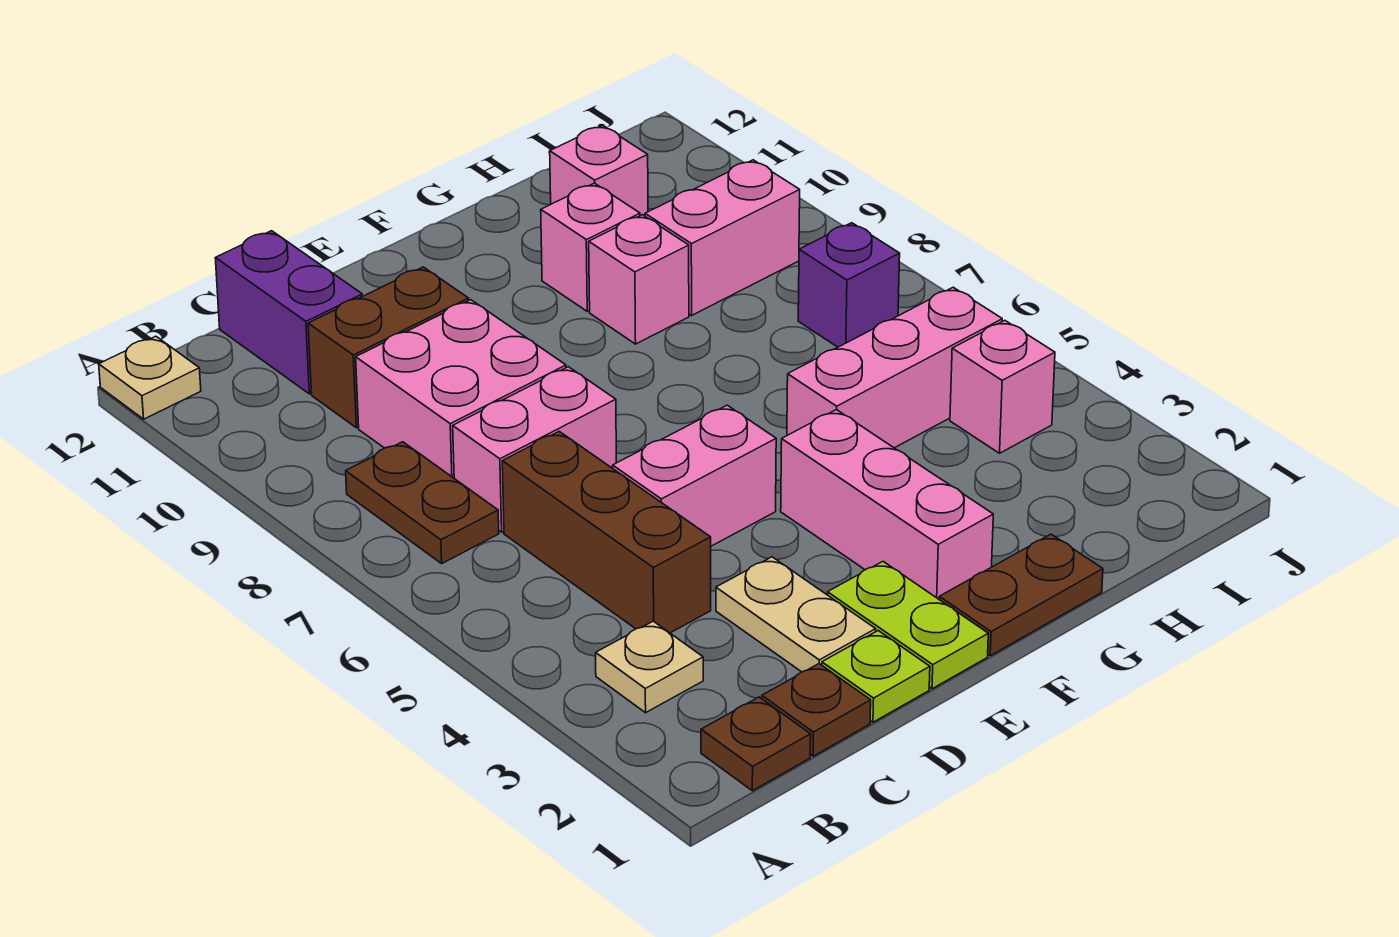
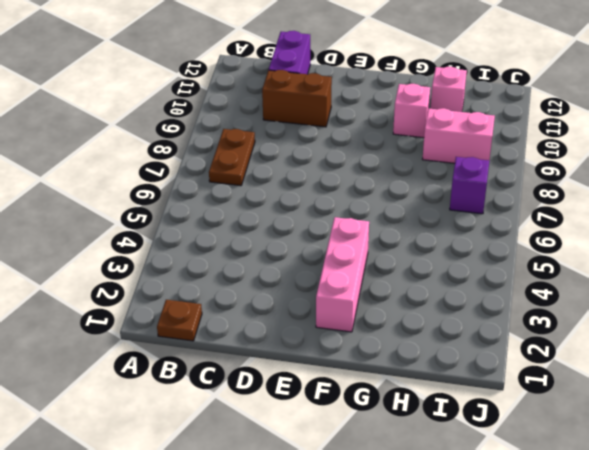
none -> tan 1x1 plate [99,336,201,419]
none -> tan 1x1 plate [596,621,703,713]
none -> brown 1x1 plate [762,664,871,756]

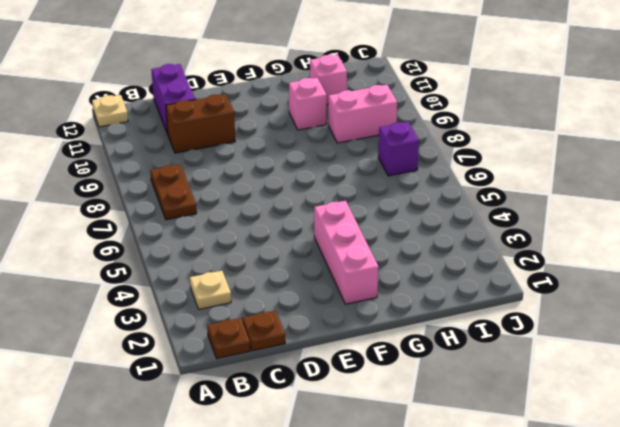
none -> brown 1x3 brick [502,431,711,633]
none -> pink 1x2 brick [453,367,616,532]
none -> pink 2x2 brick [356,300,566,478]

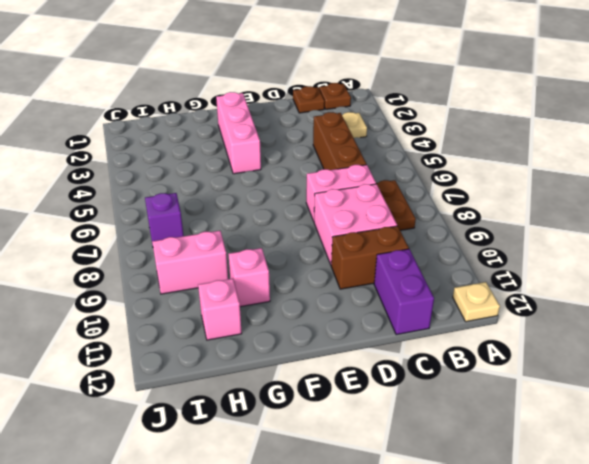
none -> lime 1x1 plate [822,631,930,722]
none -> tan 1x2 plate [716,557,876,672]
none -> pink 1x2 brick [613,405,776,546]

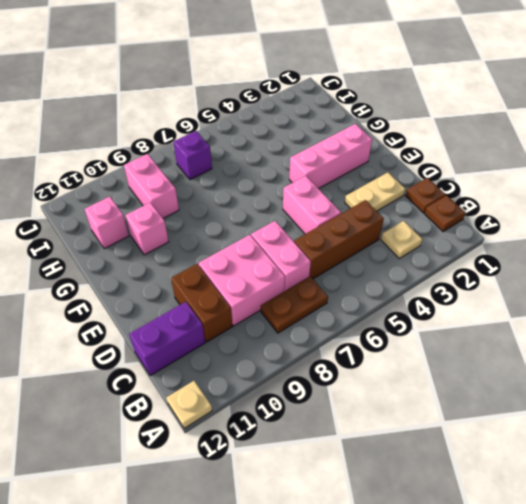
none -> lime 1x1 plate [822,631,930,722]
none -> lime 1x2 plate [827,562,988,689]
none -> brown 1x2 plate [939,534,1103,656]

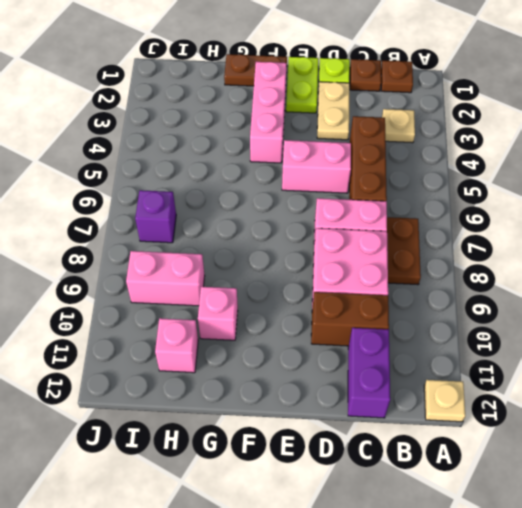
none -> pink 1x3 brick [787,287,1002,448]
none -> pink 1x1 brick [589,215,689,344]
none -> pink 1x1 brick [950,321,1055,453]

